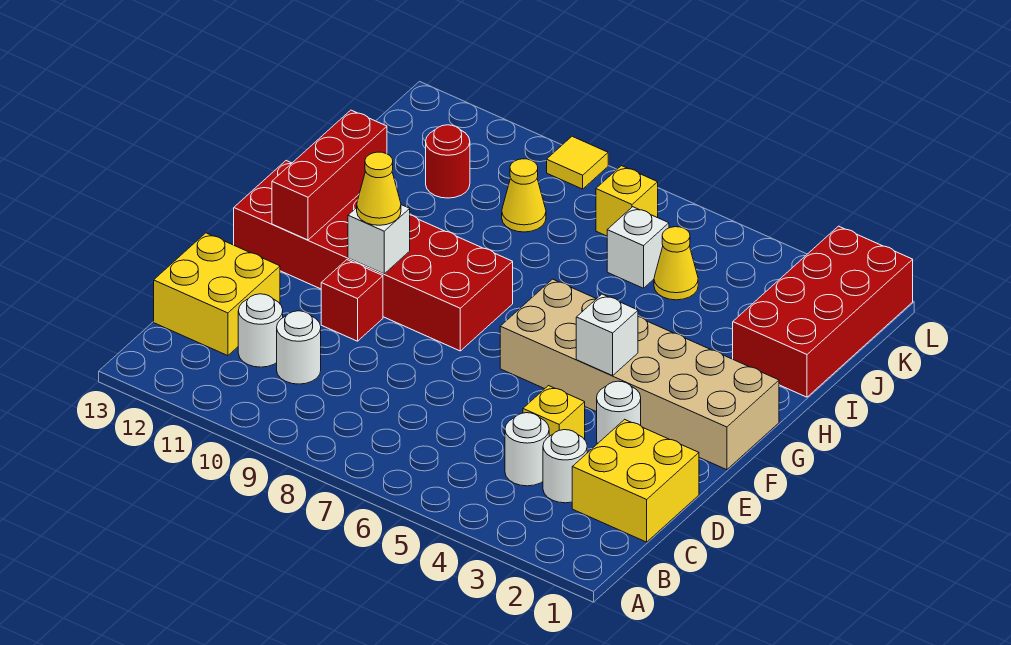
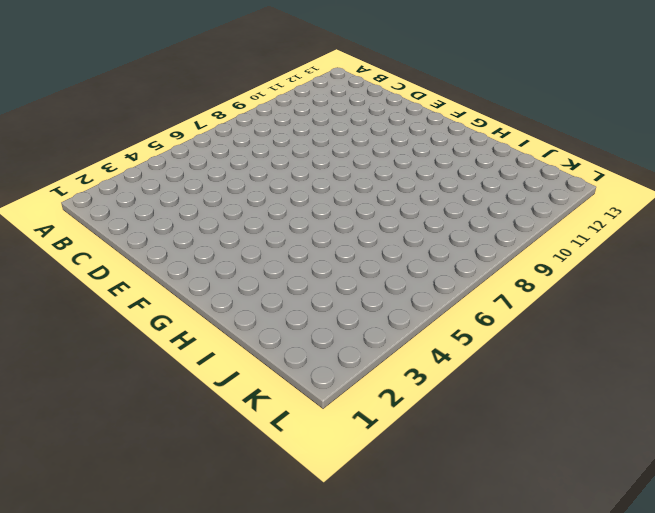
none -> yellow 2x2 brick [572,419,699,542]
none -> white 1x1 round brick [543,430,587,503]
none -> white 1x1 round brick [505,413,549,486]

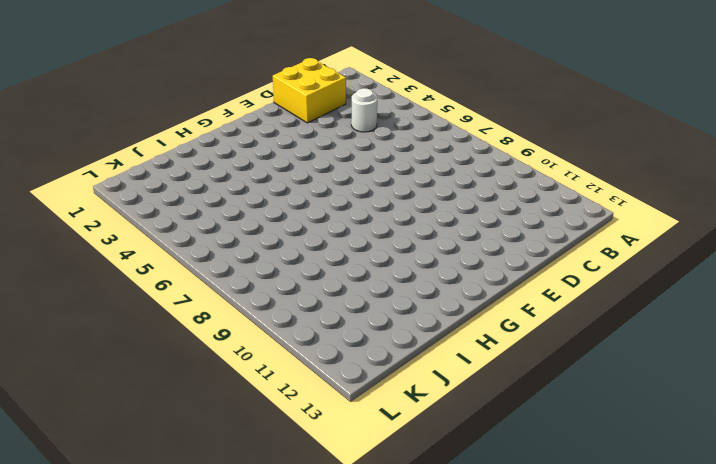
none -> white 1x1 round brick [543,430,587,503]
none -> white 1x1 round brick [277,311,321,384]
none -> white 1x1 round brick [238,294,283,367]

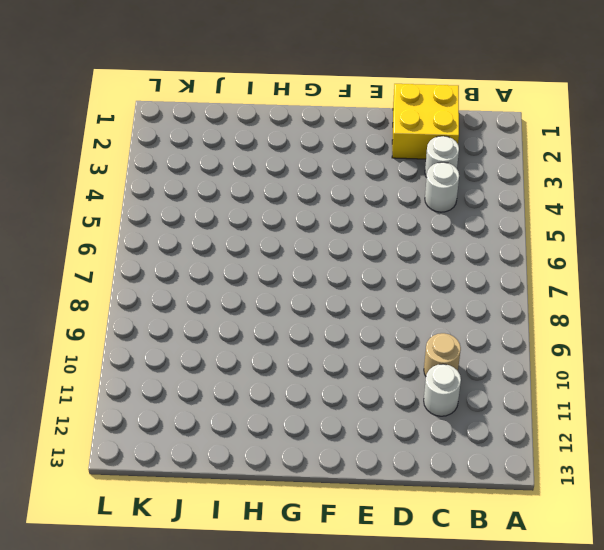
tan 1x1 round brick [424,333,461,376] -> white 1x1 round brick [277,311,321,384]
none -> yellow 2x2 brick [154,233,280,356]
none -> yellow 1x1 brick [523,386,585,440]
none -> white 1x1 round brick [597,381,641,444]

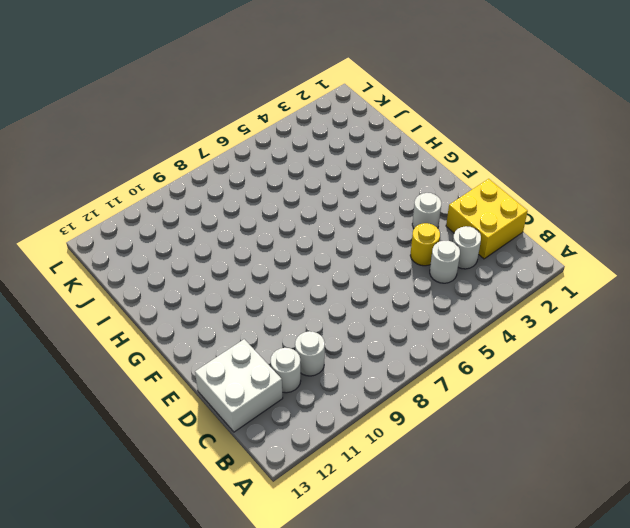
white 2x2 brick [195,339,283,432] -> yellow 2x2 brick [154,233,280,356]
yellow 1x1 round brick [410,223,440,266] -> yellow 1x1 brick [523,386,585,440]
none -> red 1x1 brick [321,260,383,341]
none -> tan 2x6 brick [500,279,779,470]
none -> red 2x6 brick [234,161,513,351]

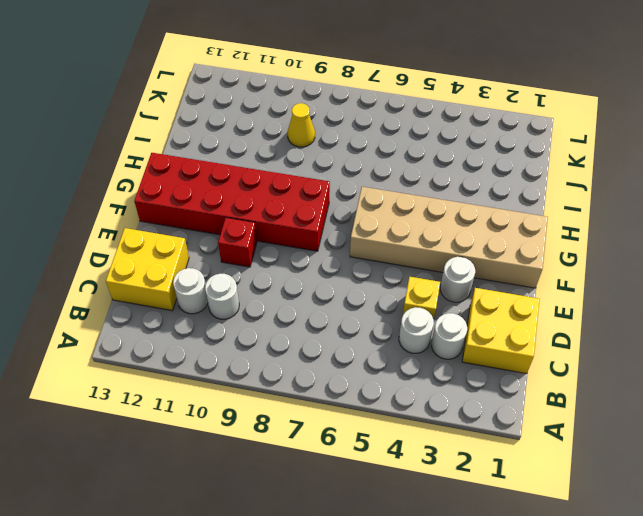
none -> red 2x4 brick [733,226,913,397]
none -> yellow 1x1 cone [654,227,698,300]
none -> white 1x1 brick [607,207,669,288]

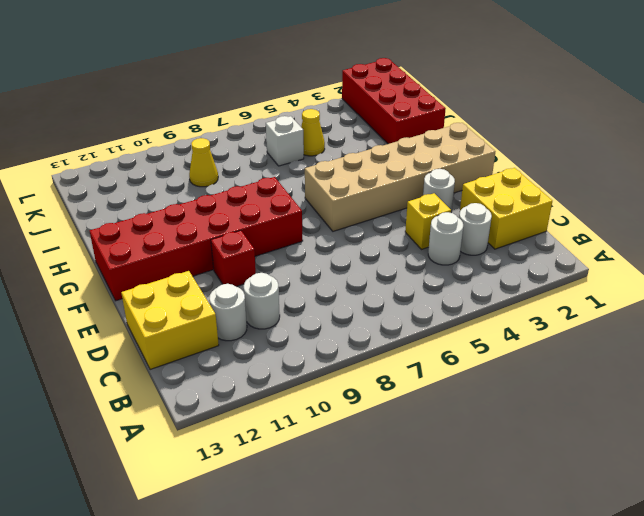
none -> red 1x1 round brick [426,125,470,198]
none -> yellow 1x1 brick [596,166,658,236]
none -> yellow 1x1 tile [547,136,608,189]

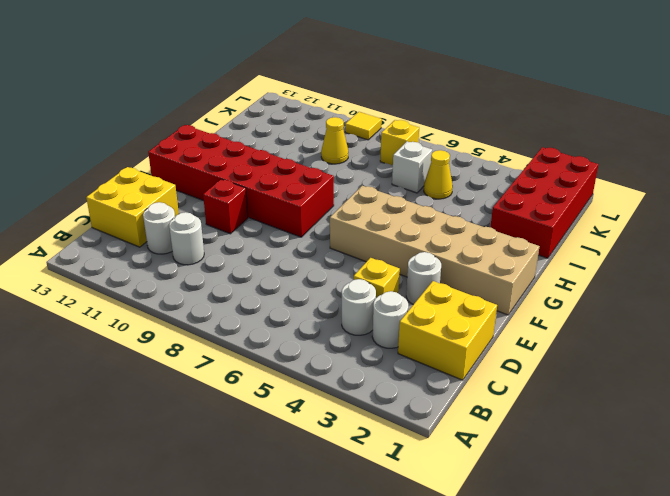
none -> red 1x1 round brick [426,125,470,198]
none -> white 1x1 brick [576,294,638,376]
none -> white 1x1 brick [348,205,410,274]

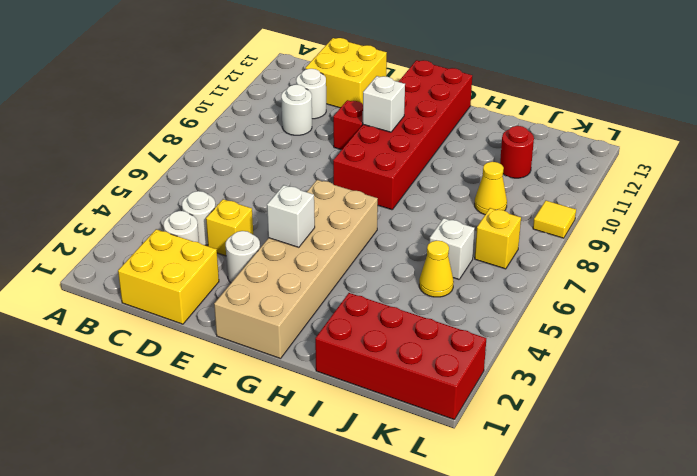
none -> red 1x3 brick [272,110,387,240]
none -> yellow 1x1 cone [357,152,401,225]

